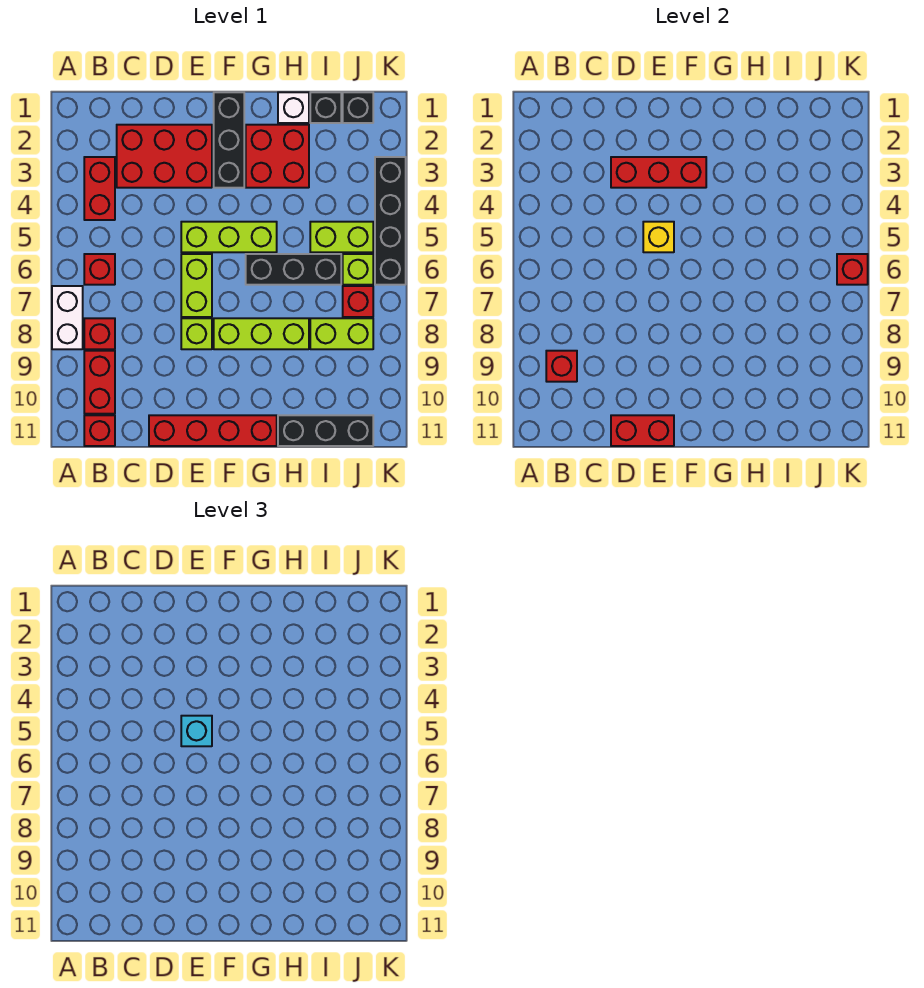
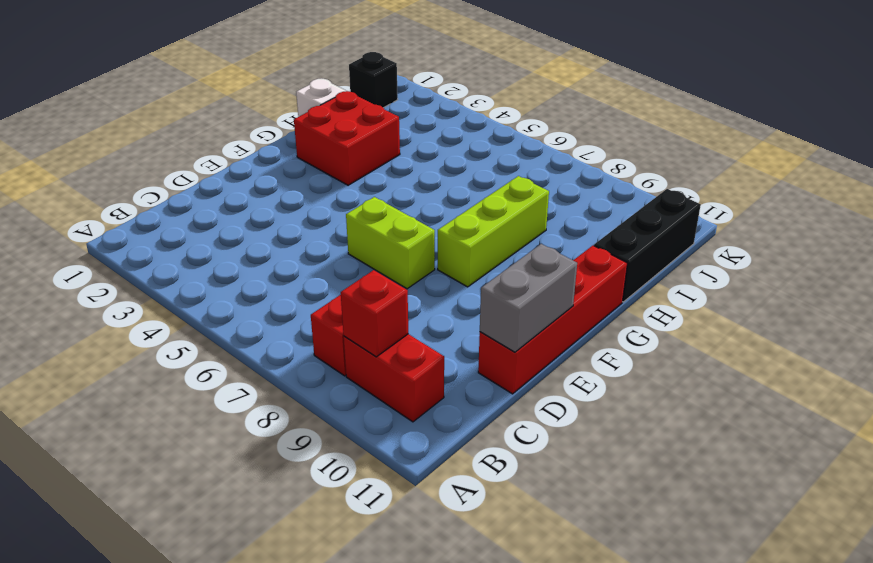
grey 1x2 brick [480,244,577,352] -> red 1x2 brick [611,415,674,446]
none -> white 1x2 brick [52,286,83,349]
none -> red 1x2 brick [84,157,115,220]
none -> red 1x1 brick [84,254,115,285]
none -> red 1x1 brick [84,415,115,446]

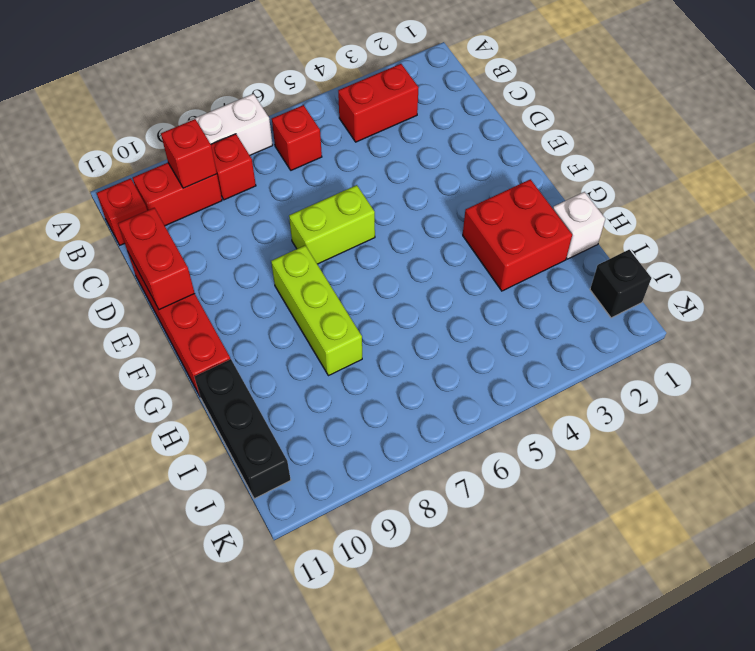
none -> red 2x3 brick [117,125,212,188]
none -> lime 1x3 brick [181,222,277,252]
none -> lime 1x1 brick [181,318,212,349]
none -> black 1x3 brick [214,92,244,188]

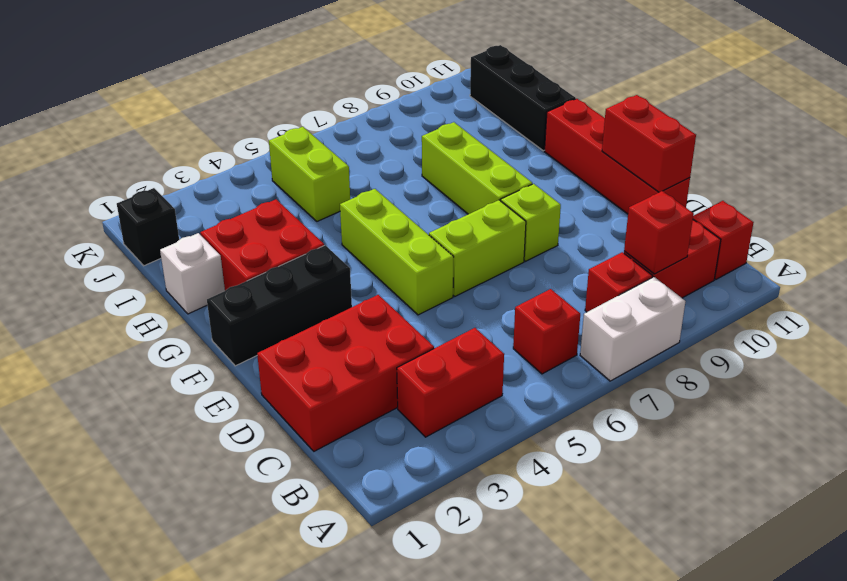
red 2x3 brick [257,295,434,451] -> red 2x3 brick turned to [117,125,212,188]
none -> black 1x3 brick [246,254,341,285]
none -> black 1x1 brick [310,92,341,123]
none -> lime 1x2 brick [310,318,373,349]
none -> lime 1x1 brick [343,254,373,285]

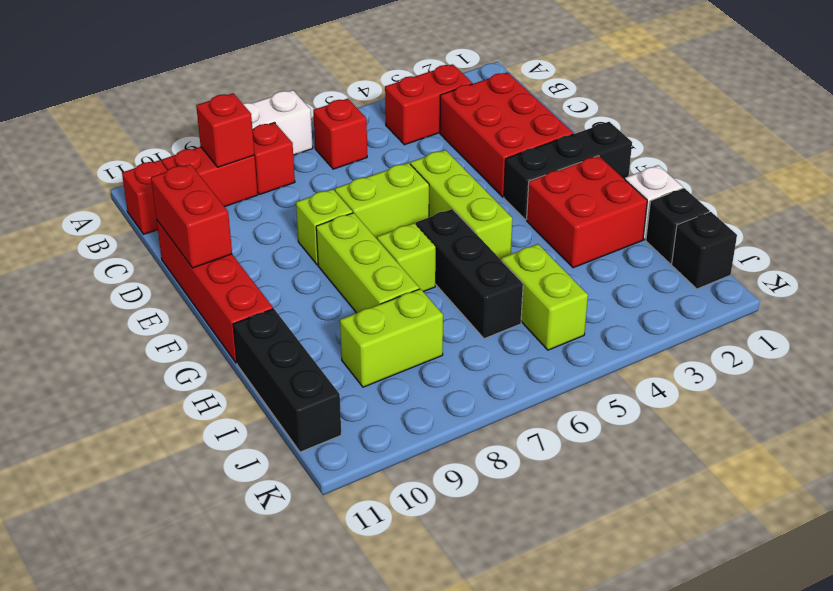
lime 1x1 brick [377,223,436,292] -> lime 1x1 brick moved to [343,254,373,285]
lime 1x2 brick [340,289,443,387] -> lime 1x2 brick turned to [310,318,373,349]
none -> red 1x1 brick [343,286,373,317]
none -> black 1x4 brick [375,157,406,285]
none -> red 1x3 brick [611,157,706,188]
none -> yellow 1x1 brick [643,222,674,252]

